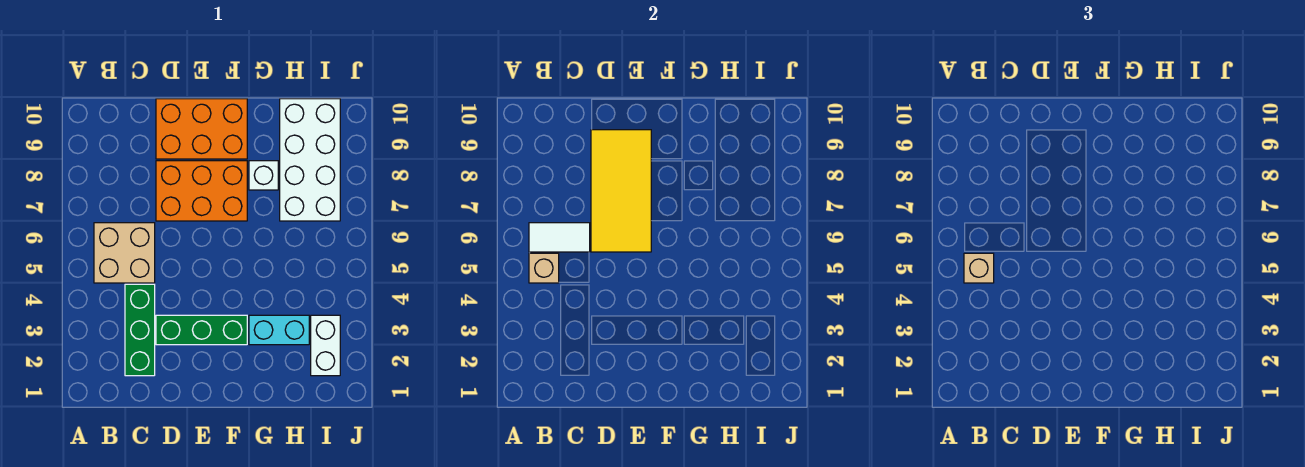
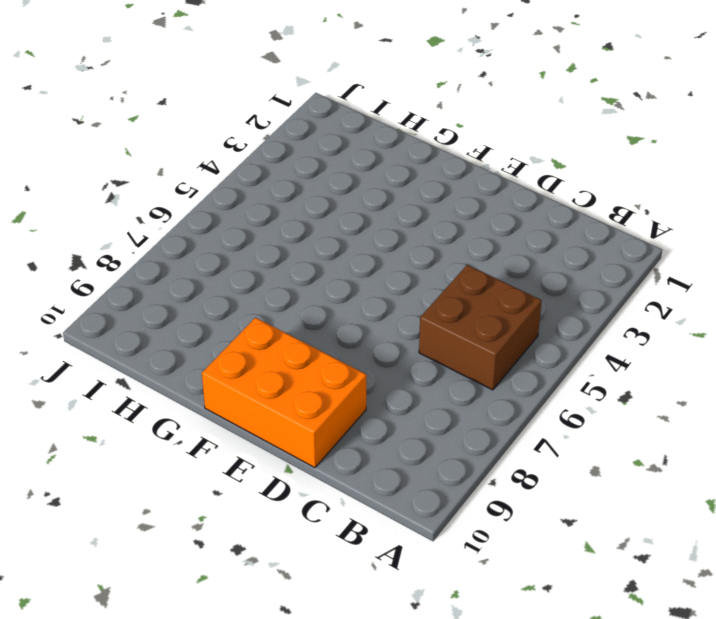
brown 2x2 brick [419,265,542,390] -> tan 2x2 brick [94,223,155,283]
none -> green 1x3 brick [125,284,155,376]
none -> green 1x3 brick [156,315,247,345]
none -> orange 2x3 brick [156,161,247,221]

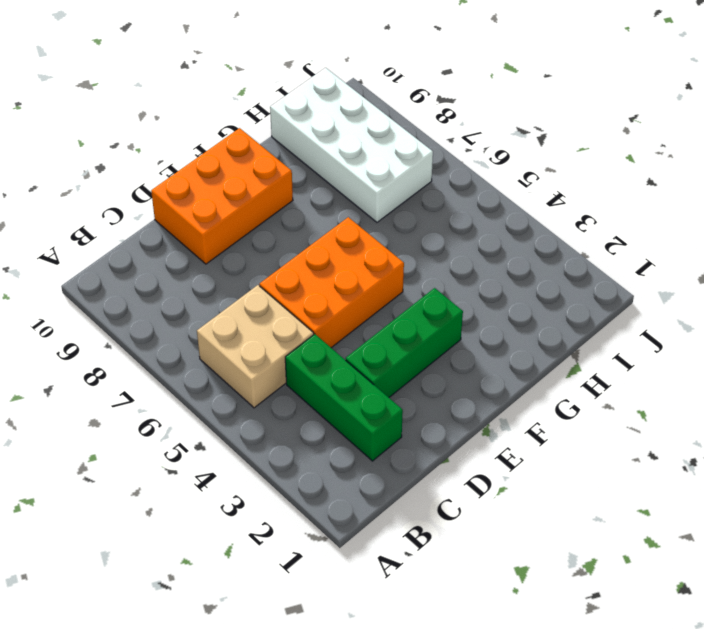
orange 2x3 brick [259,217,404,348] -> orange 2x3 brick moved to [156,161,247,221]
none -> cyan 1x2 brick [249,315,309,345]
none -> white 1x1 brick [249,161,278,190]
none -> white 1x2 brick [311,315,340,376]

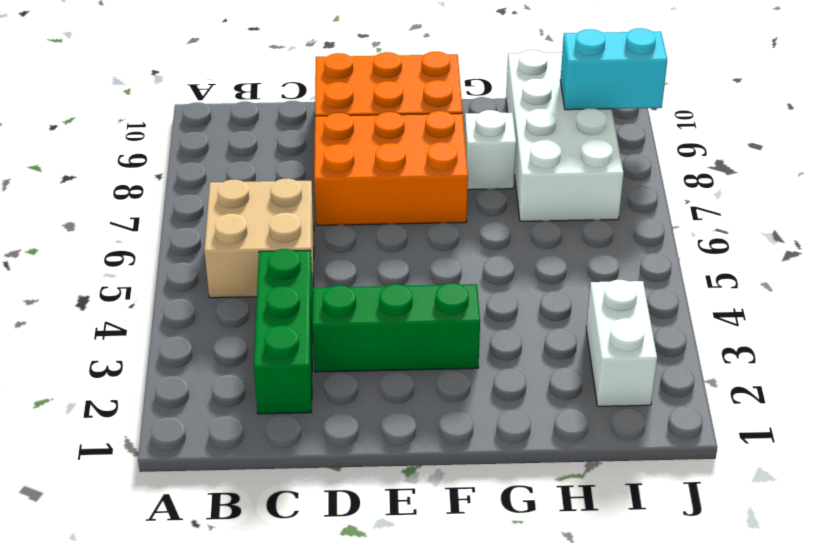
cyan 1x2 brick [560,28,667,110] -> cyan 1x2 brick moved to [249,315,309,345]
none -> tan 1x1 brick [529,253,559,283]
none -> white 1x2 tile [529,223,590,252]
none -> yellow 2x4 tile [591,130,651,252]

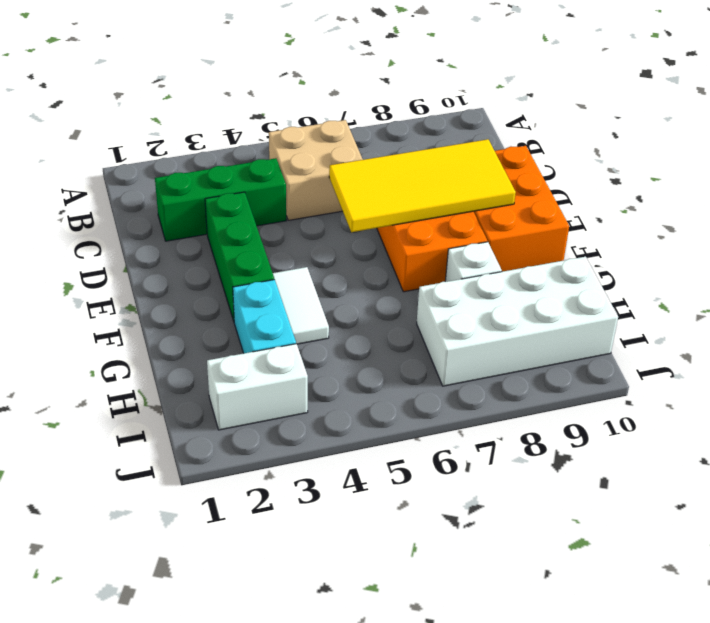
white 1x2 tile [273,267,329,344] -> white 1x2 tile moved to [529,223,590,252]
none -> tan 1x1 brick [529,253,559,283]
none -> tan 1x1 brick [964,253,994,283]

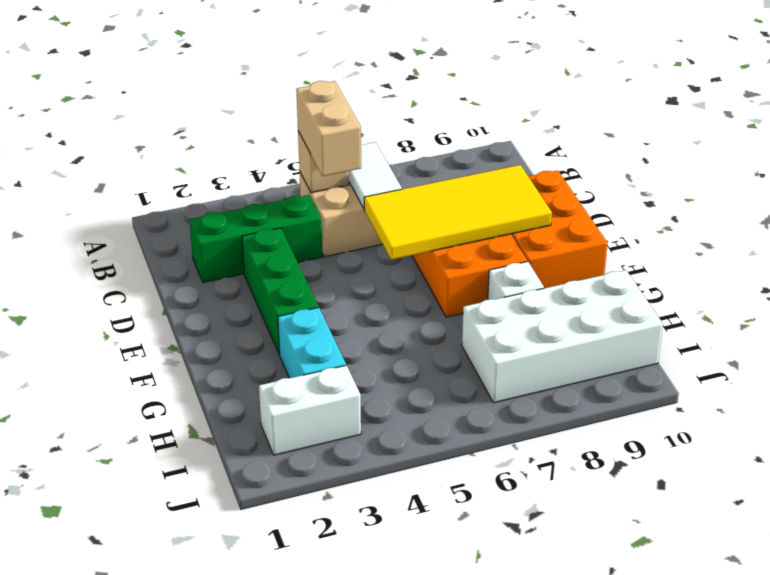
tan 1x2 brick [296,81,361,176] -> tan 1x1 brick [964,253,994,283]

